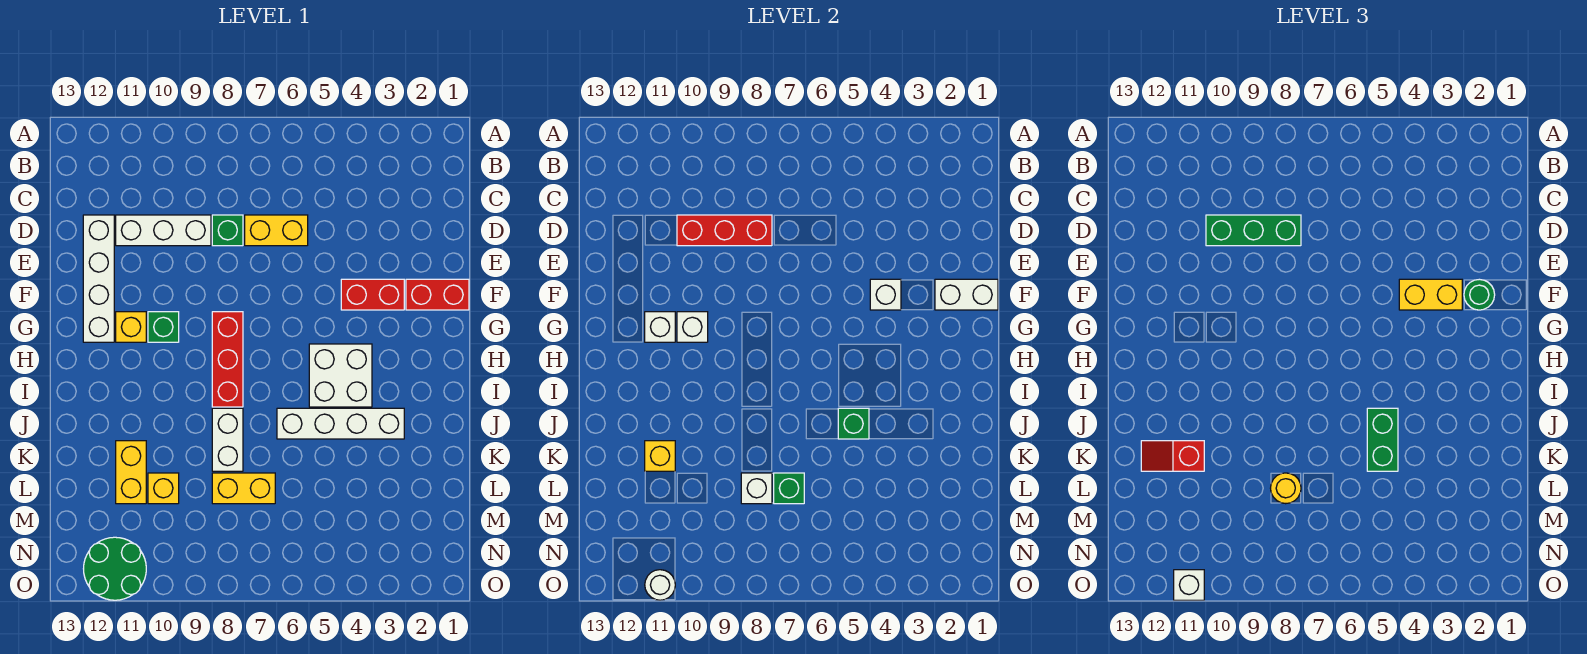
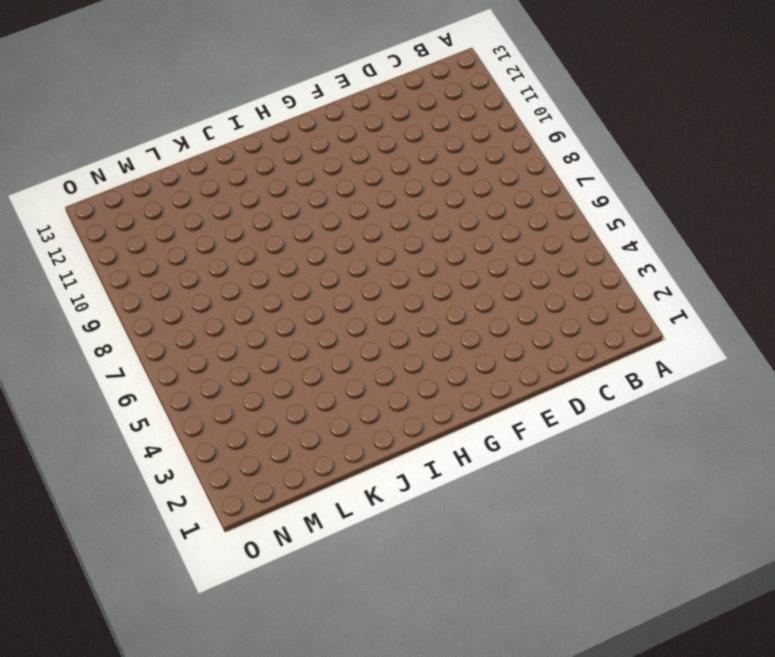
none -> yellow 1x2 brick [245,215,308,246]
none -> green 1x1 brick [212,215,243,246]
none -> white 1x3 brick [116,215,211,246]
none -> white 1x4 brick [83,215,114,342]

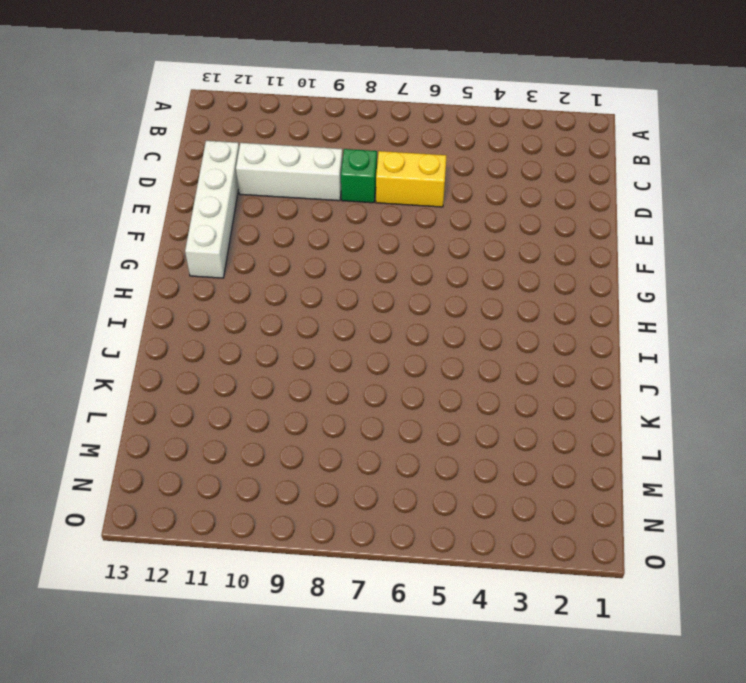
none -> red 1x2 brick [406,279,469,310]
none -> red 1x2 brick [341,279,404,310]
none -> red 1x3 brick [212,312,243,407]
none -> green 1x1 brick [148,312,179,342]

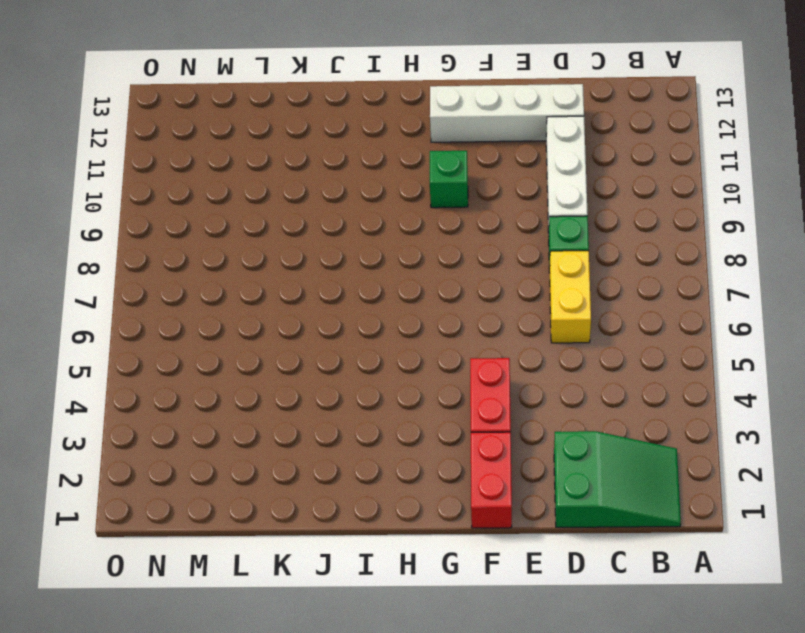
green 2x3 slope [554,431,681,527] -> none
none -> red 1x3 brick [212,312,243,407]
none -> yellow 1x1 brick [116,312,146,342]
none -> white 2x2 brick [309,344,372,407]
none -> white 1x4 brick [277,408,404,439]

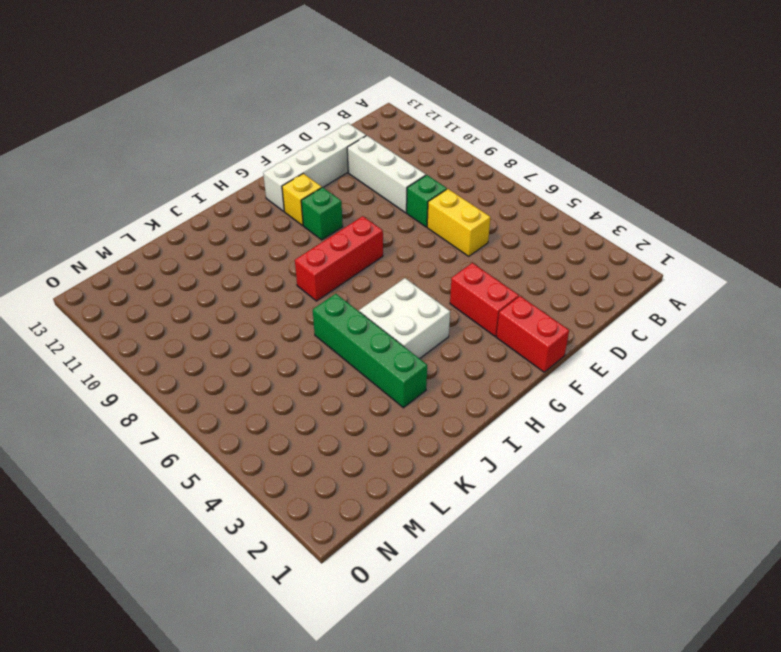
green 1x4 brick [313,294,427,408] -> white 1x4 brick [277,408,404,439]
none -> white 1x2 brick [212,408,243,471]
none -> yellow 1x2 brick [116,441,146,504]
none -> yellow 1x2 brick [212,473,275,504]
none -> yellow 1x1 brick [148,473,179,504]

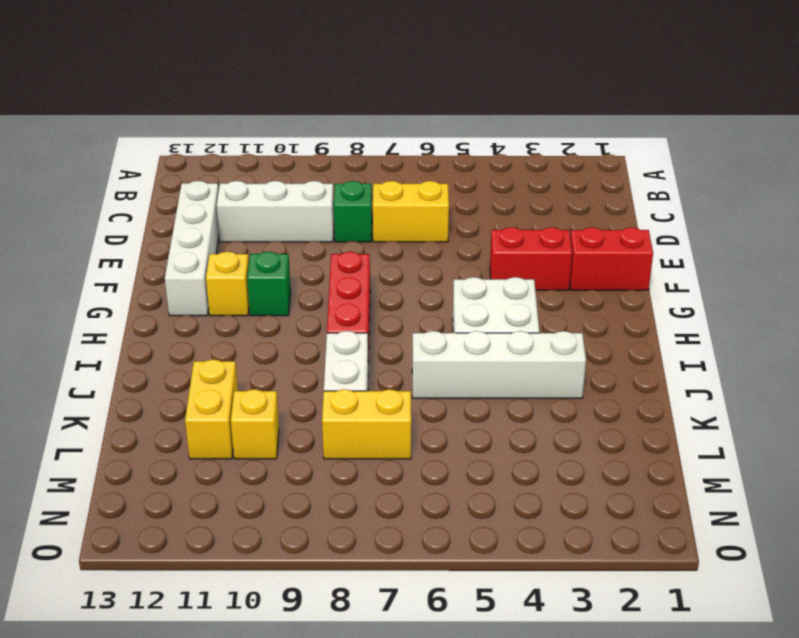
none -> green 2x2 round brick [84,537,146,600]
none -> red 1x3 brick [677,215,772,246]
none -> white 1x2 brick [935,279,998,310]
none -> white 1x1 brick [870,279,901,310]

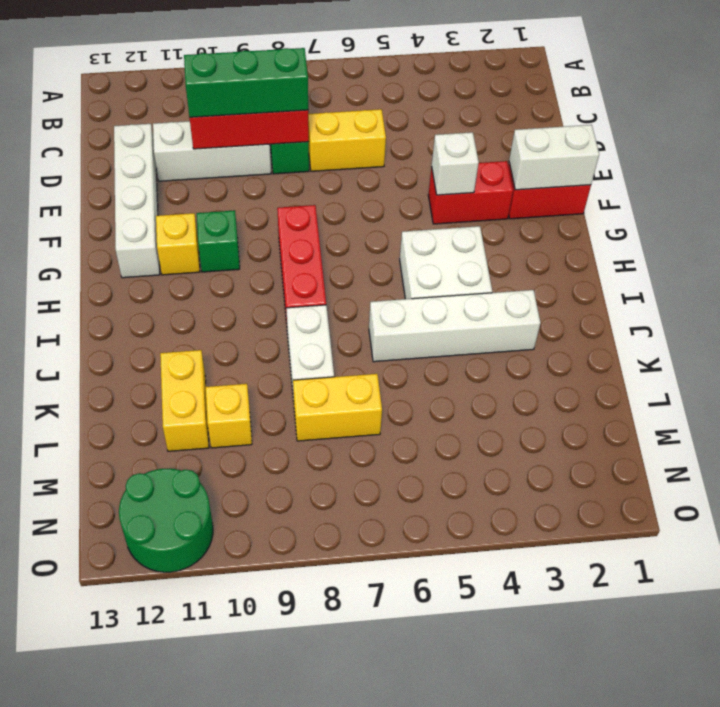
none -> white 1x1 brick [677,312,708,342]
none -> white 1x1 brick [645,312,675,342]
none -> green 1x1 brick [838,408,869,439]
none -> yellow 1x1 brick [645,441,675,471]

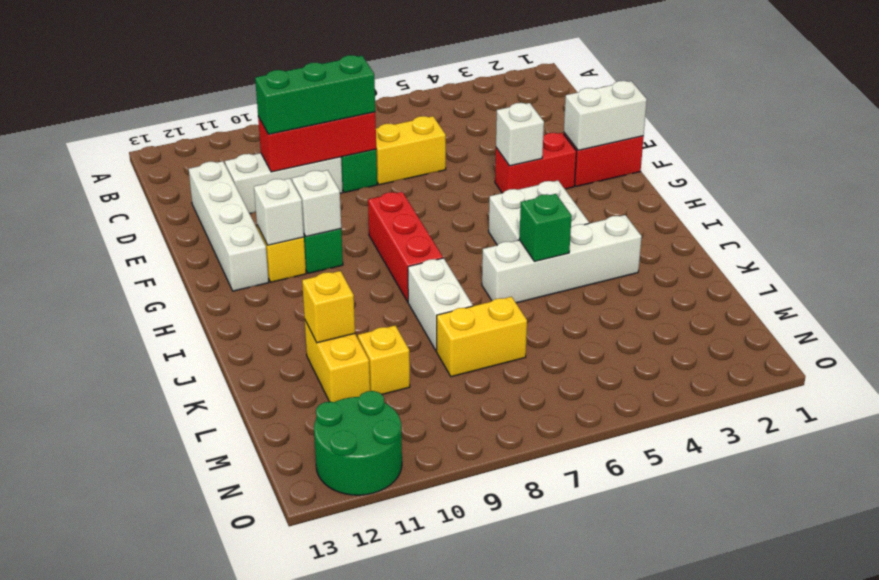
none -> green 1x1 brick [774,473,804,504]
none -> white 1x1 brick [741,473,772,504]
none -> white 1x1 round brick [645,570,675,600]
none -> green 1x1 round brick [1464,279,1495,310]

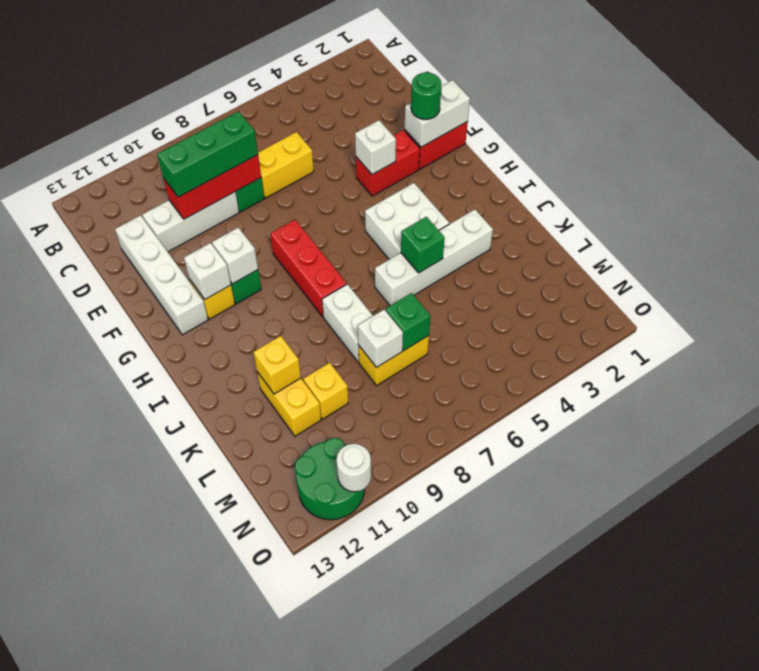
none -> yellow 1x2 brick [1399,279,1462,310]
none -> green 1x2 brick [1367,408,1398,471]
none -> red 1x2 slope [1141,441,1204,471]
none -> yellow 1x1 round brick [1271,473,1301,504]

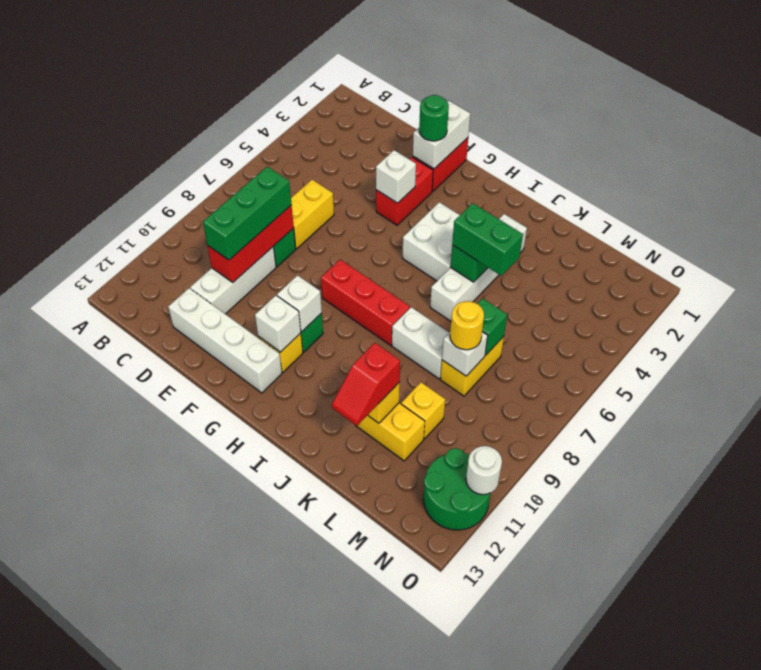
none -> yellow 1x2 brick [1399,279,1462,310]
none -> white 1x1 brick [1174,570,1204,600]

